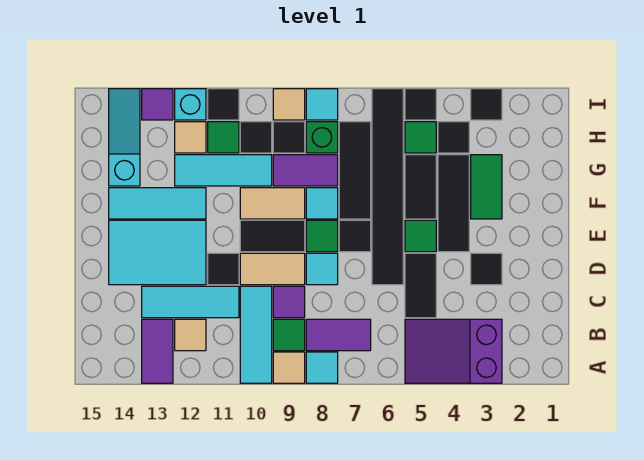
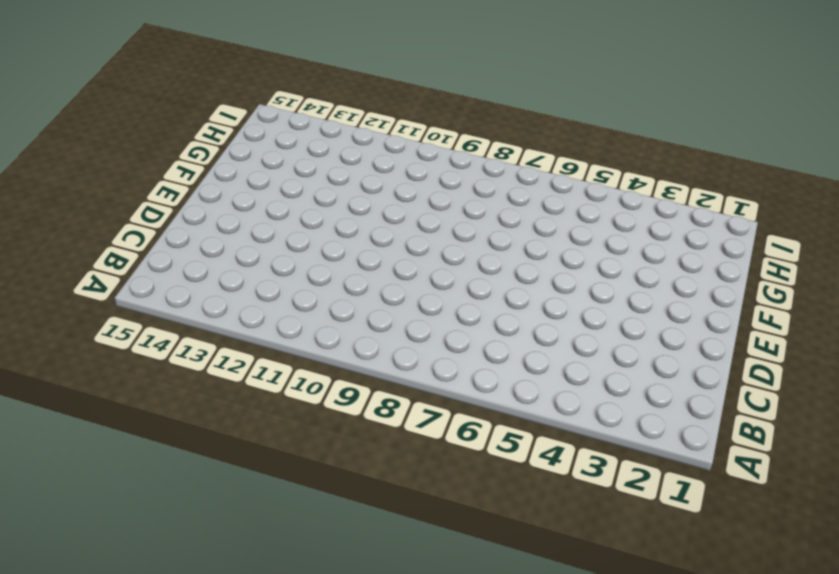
none -> purple 2x3 slope [405,319,502,383]
none -> cyan 1x1 tile [306,352,338,383]
none -> tan 1x1 tile [273,352,305,383]
none -> cyan 1x3 tile [240,286,272,383]

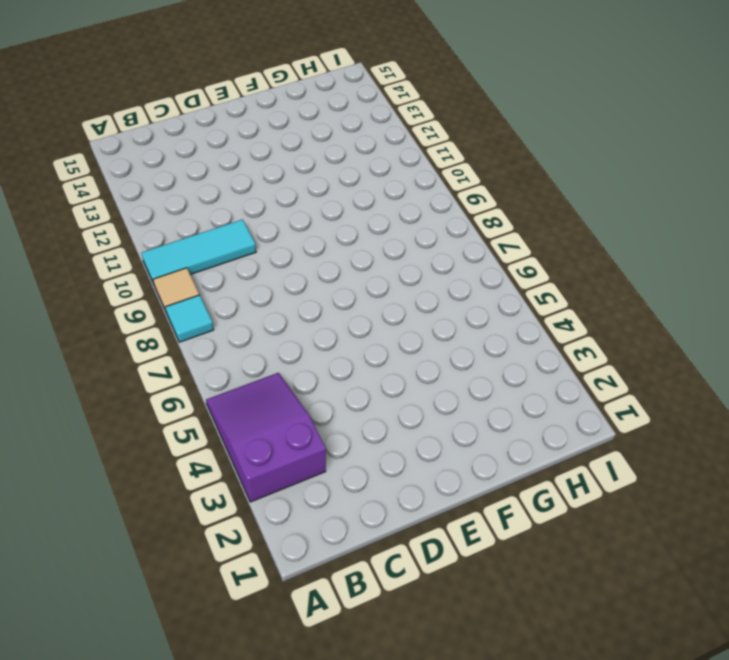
none -> purple 1x2 tile [142,319,173,383]
none -> purple 1x2 tile [306,319,371,351]
none -> green 1x1 tile [273,319,305,351]
none -> tan 1x1 tile [175,319,206,351]

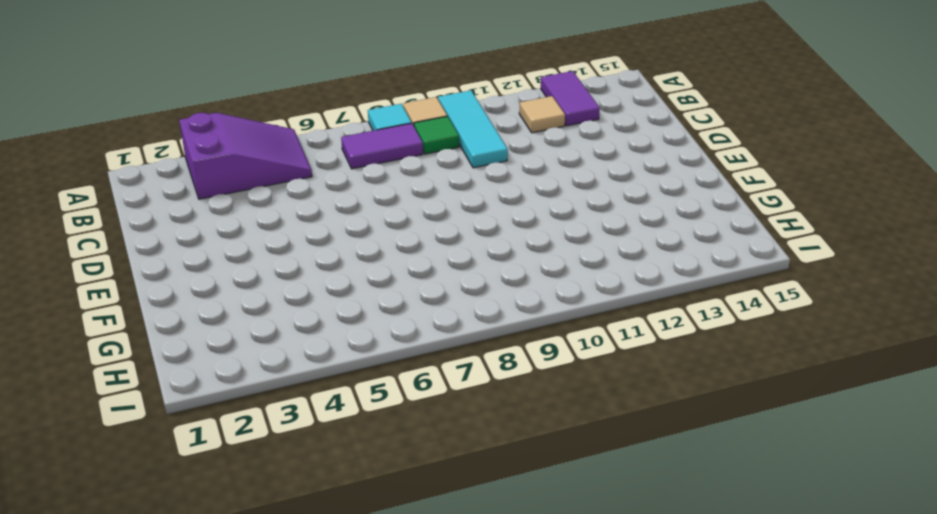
none -> black 1x2 tile [405,253,436,318]
none -> purple 1x1 tile [273,286,305,318]
none -> cyan 1x3 tile [142,286,239,318]
none -> black 1x1 tile [471,253,502,285]

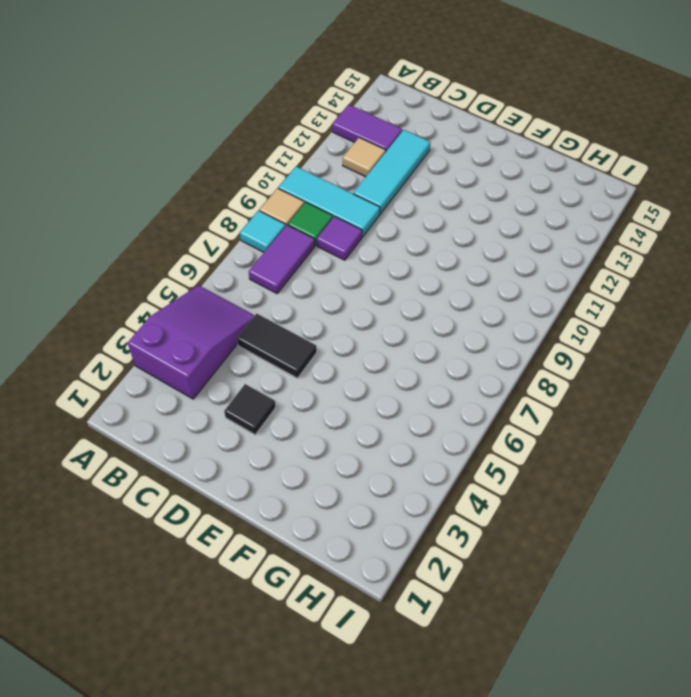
none -> black 1x6 tile [372,89,403,285]
none -> cyan 1x1 tile [306,253,338,285]
none -> tan 1x2 tile [240,253,305,285]
none -> black 1x1 tile [208,253,239,285]

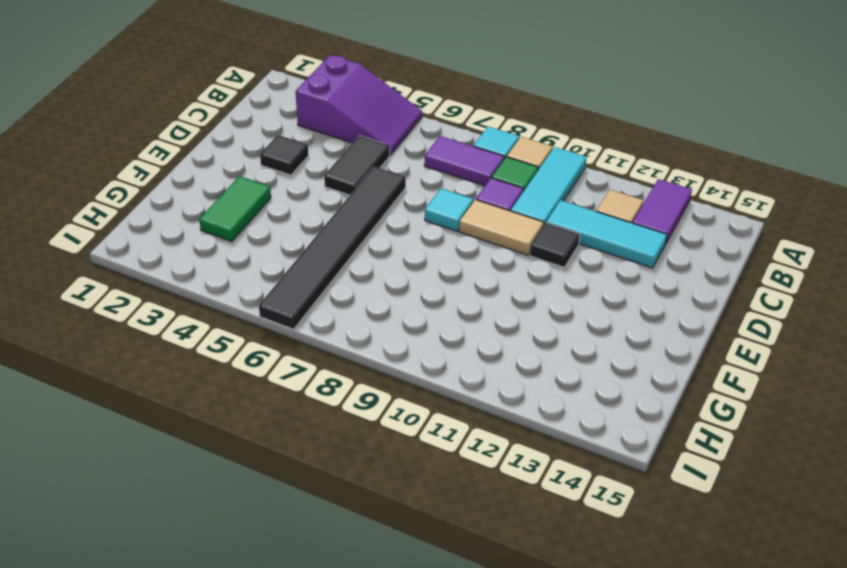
none -> cyan 2x3 tile [109,220,206,285]
none -> black 1x3 tile [438,155,469,252]
none -> green 1x1 tile [405,220,436,252]
none -> black 1x1 tile [339,220,371,252]

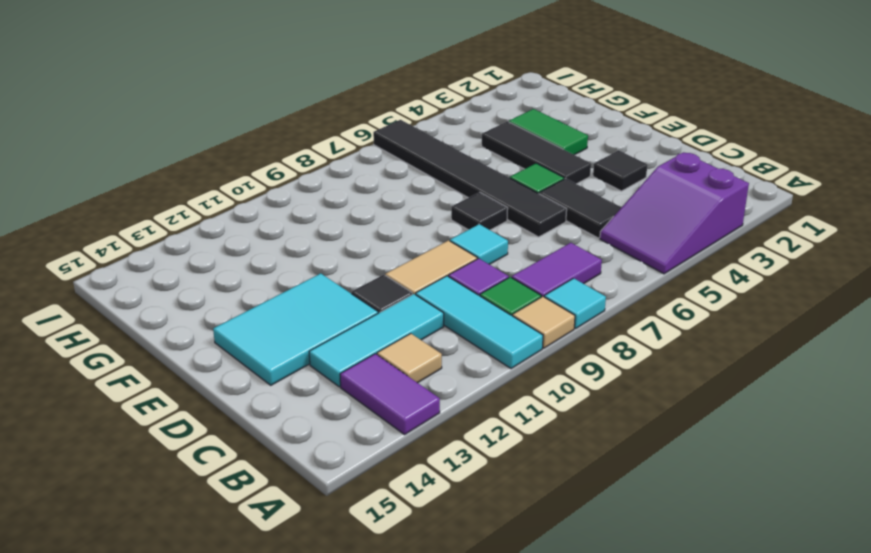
none -> green 1x1 tile [306,220,338,252]
none -> black 1x2 tile [240,220,305,252]
none -> black 1x2 tile [405,155,436,219]
none -> black 1x3 tile [339,122,371,219]

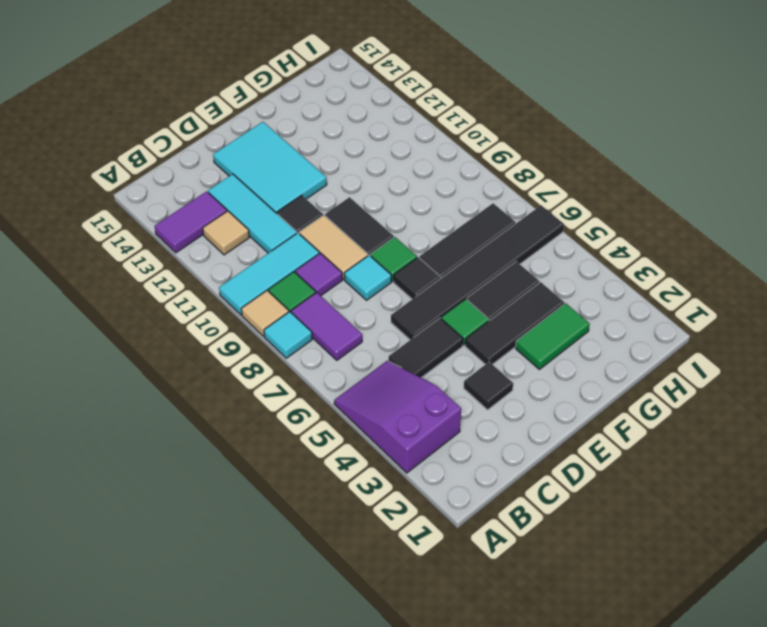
none -> cyan 1x1 tile [306,188,338,219]
none -> tan 1x2 tile [240,188,305,219]
none -> cyan 1x3 tile [109,188,206,219]
none -> purple 1x2 tile [273,155,338,186]

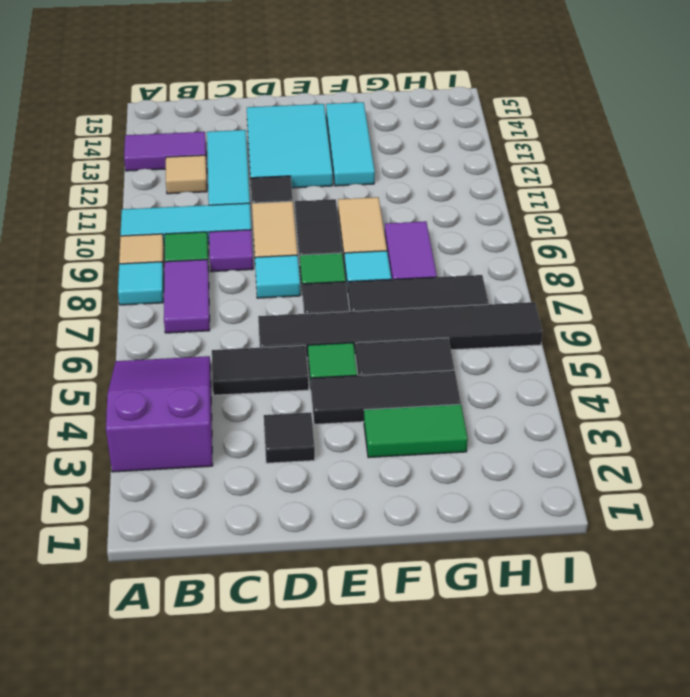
none -> cyan 1x3 tile [175,155,272,186]
none -> cyan 1x3 slope [109,89,140,186]
none -> black 1x1 tile [438,122,469,153]
none -> green 1x1 tile [405,122,436,153]

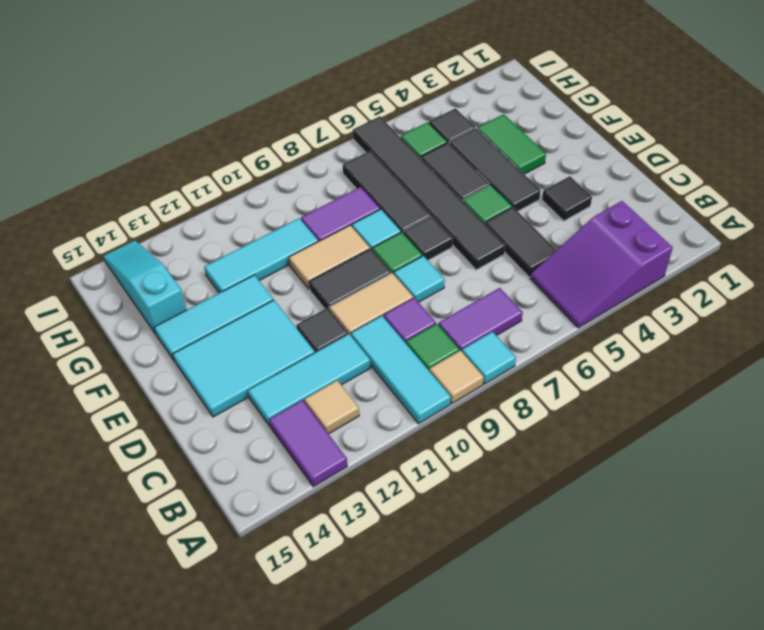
none -> green 1x1 brick [306,122,338,153]
none -> black 1x1 tile [273,122,305,153]
none -> black 1x1 tile [240,122,272,153]
none -> green 1x1 tile [208,122,239,153]

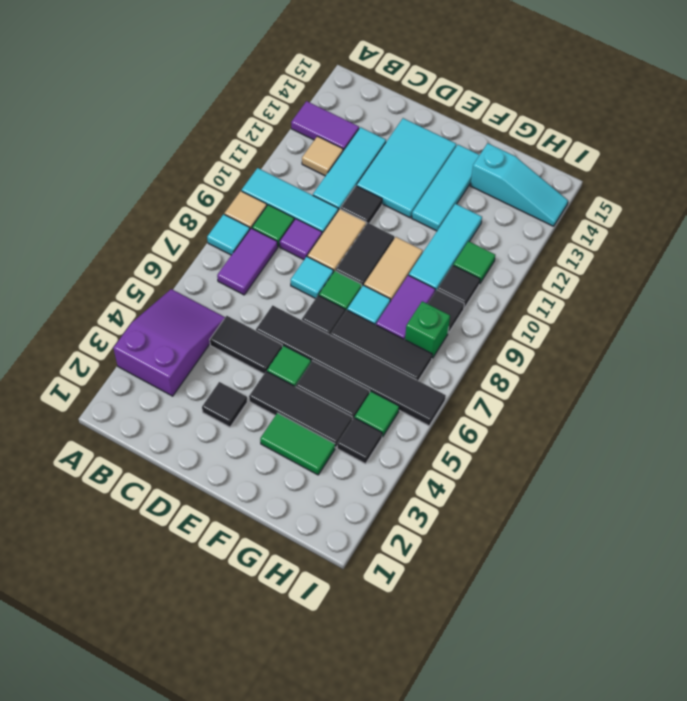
none -> tan 1x1 tile [175,122,206,153]
none -> black 1x1 tile [471,89,502,120]
none -> black 1x1 tile [405,89,436,120]
none -> cyan 1x1 tile [306,89,338,120]

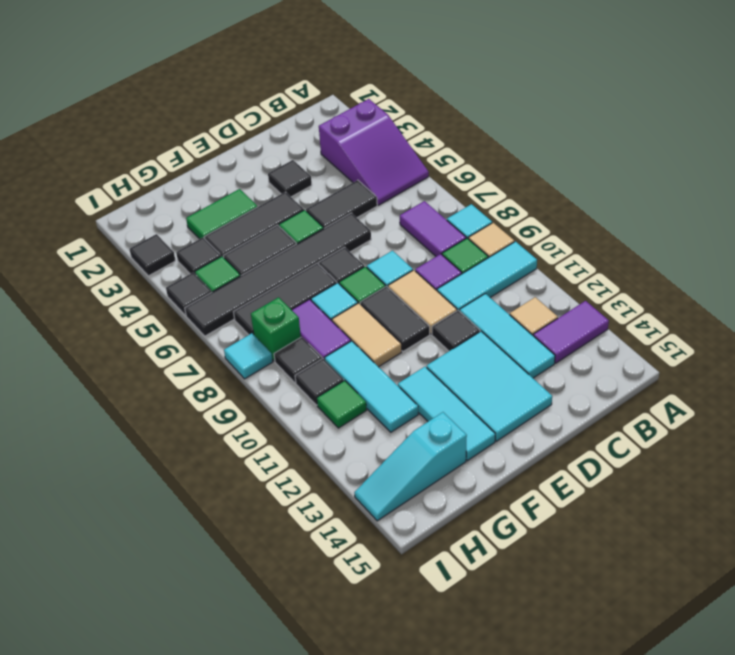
none -> tan 1x1 tile [175,122,206,153]
none -> tan 1x1 tile [273,89,305,120]
none -> black 1x1 tile [208,89,239,120]
none -> cyan 1x1 brick [175,89,206,120]

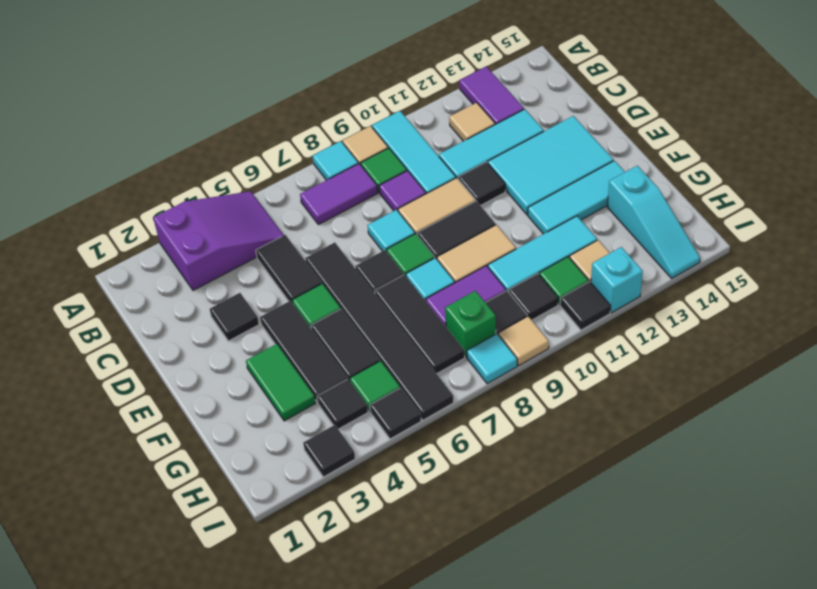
none -> purple 1x1 tile [142,89,173,120]

